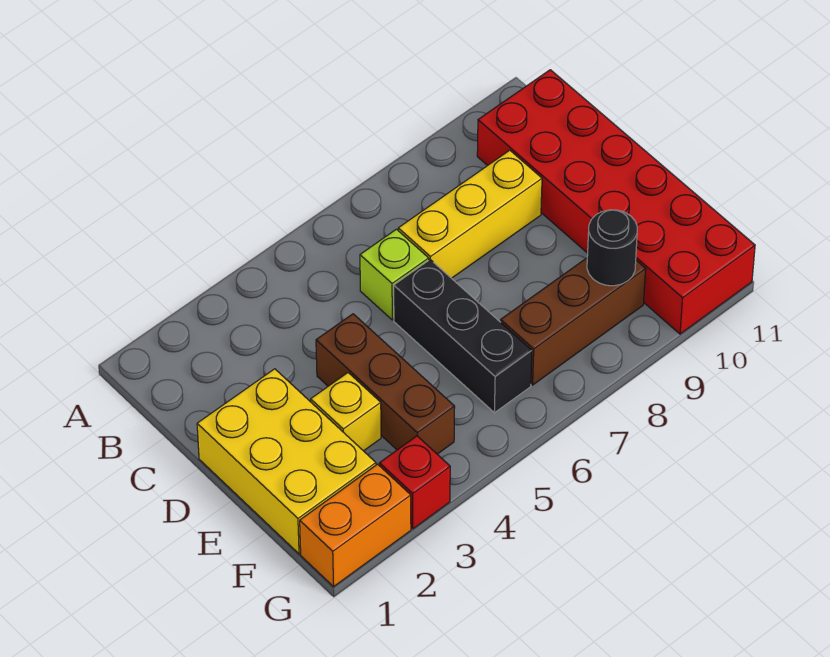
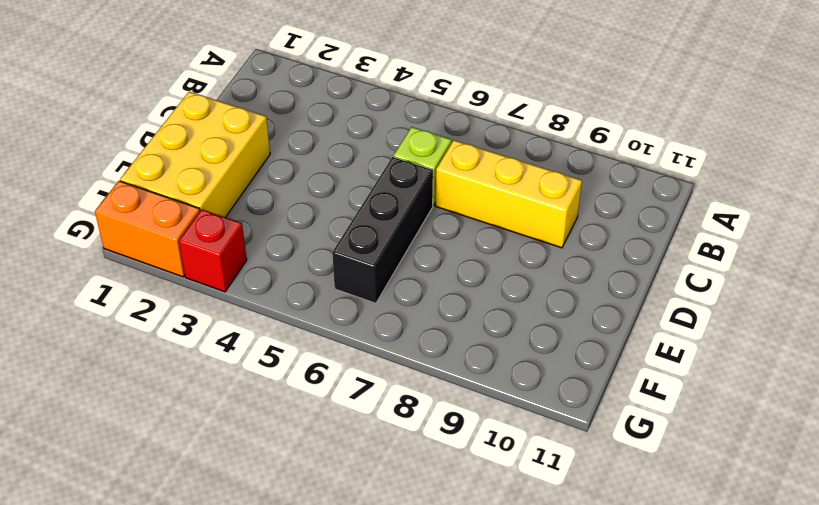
none -> red 2x6 brick [477,70,755,334]
none -> brown 1x3 brick [316,314,455,454]

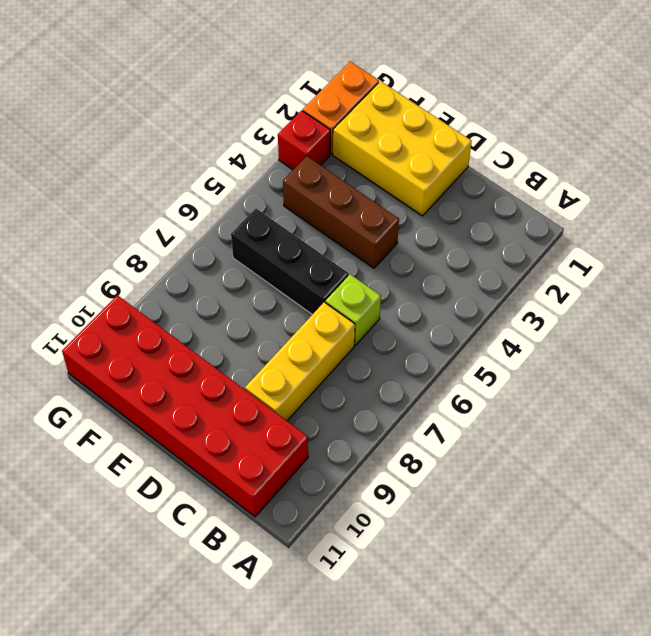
none -> yellow 1x1 brick [311,373,381,451]
none -> brown 1x3 brick [501,258,646,385]

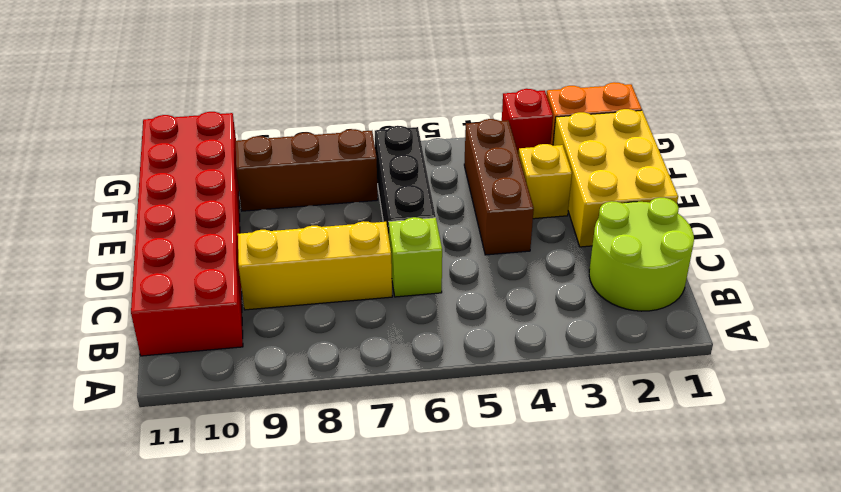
lime 2x2 round brick [589,198,694,311] -> none
none -> black 1x1 round brick [587,210,637,286]

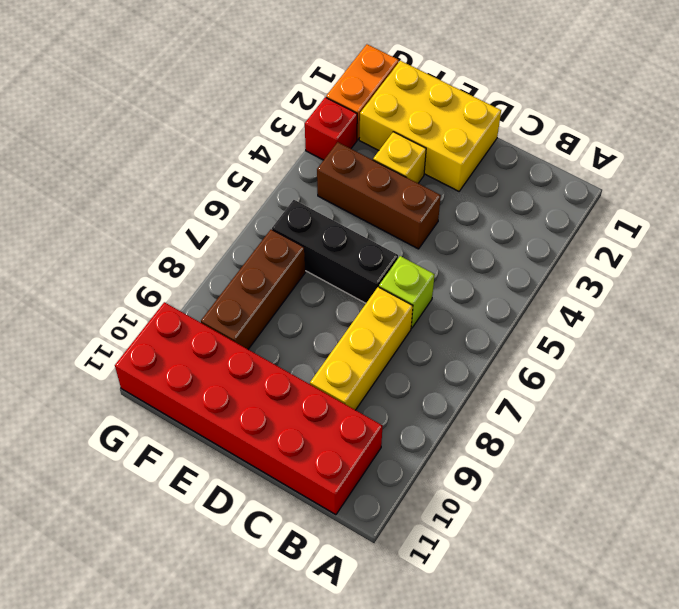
none -> black 1x1 round brick [587,210,637,286]

